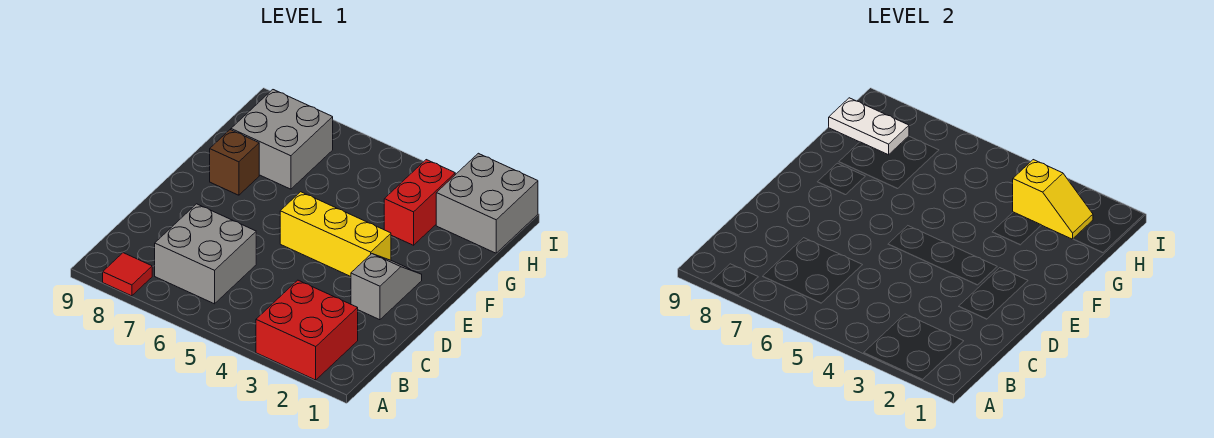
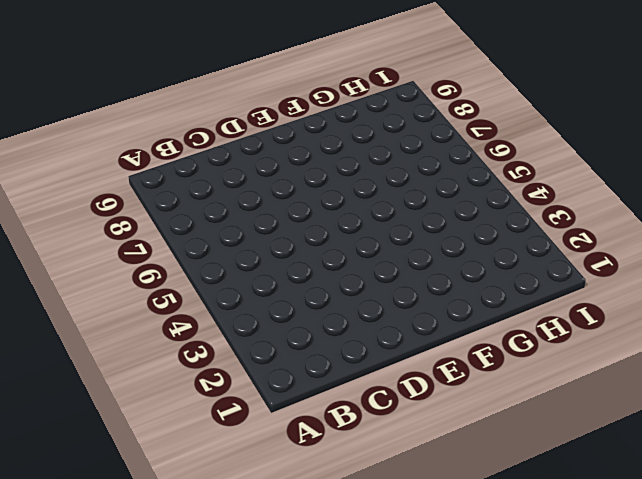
none -> red 2x2 brick [256,280,358,380]
none -> red 1x1 tile [103,253,152,296]

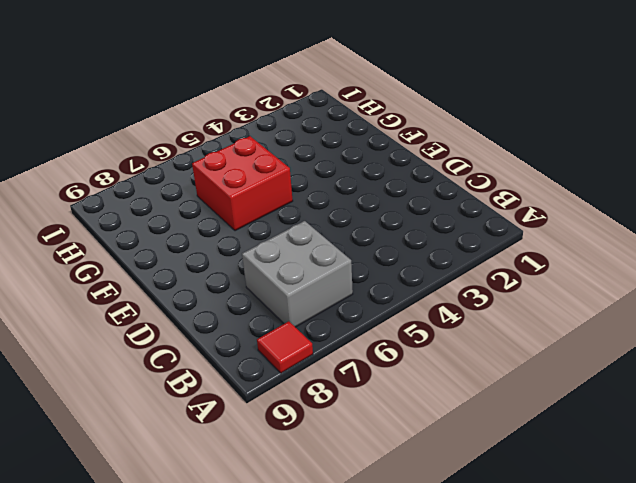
red 2x2 brick [192,136,293,231] -> red 2x2 brick moved to [256,280,358,380]
none -> grey 1x2 slope [351,254,422,320]
none -> yellow 1x3 brick [280,192,391,276]

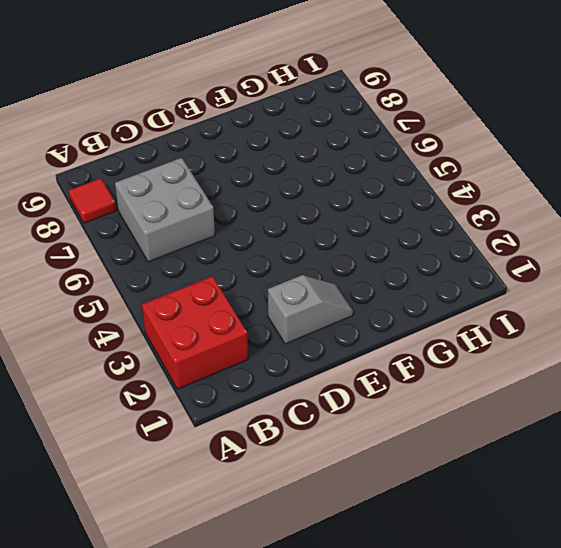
none -> yellow 1x3 brick [280,192,391,276]
none -> brown 1x1 brick [210,130,259,195]

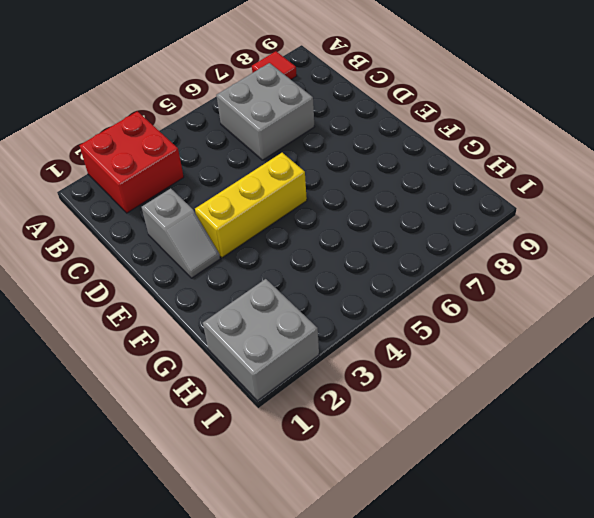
none -> brown 1x1 brick [210,130,259,195]
none -> red 1x2 brick [384,160,455,245]

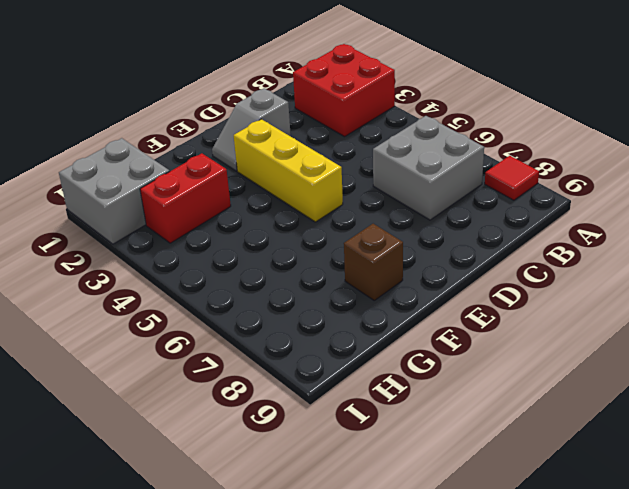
none -> grey 2x2 brick [231,90,333,189]
none -> yellow 1x2 slope [1013,160,1093,239]

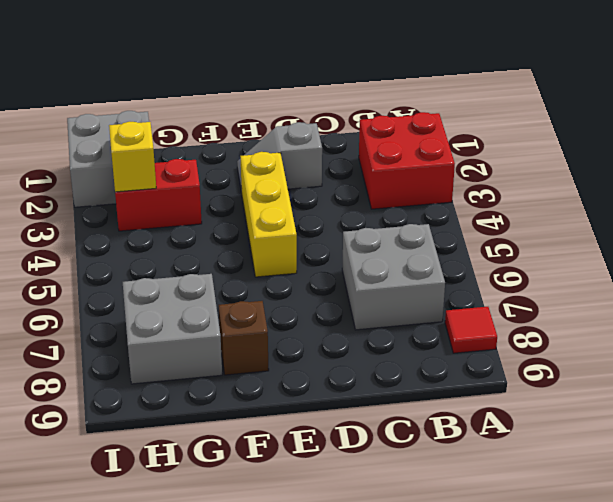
none -> white 1x2 plate [829,98,909,155]

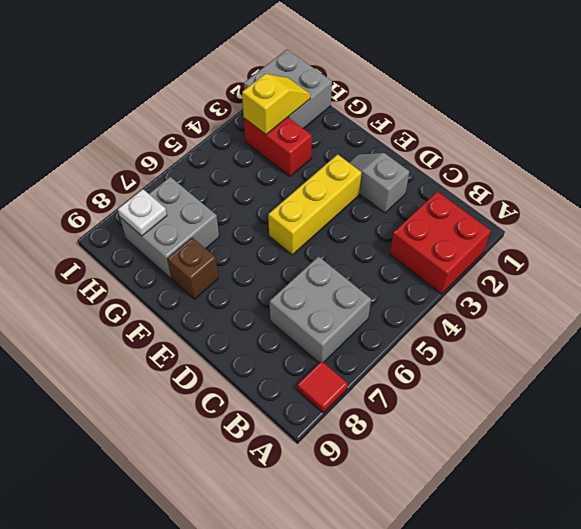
white 1x1 plate [118,189,167,236] -> white 1x2 plate [829,98,909,155]

